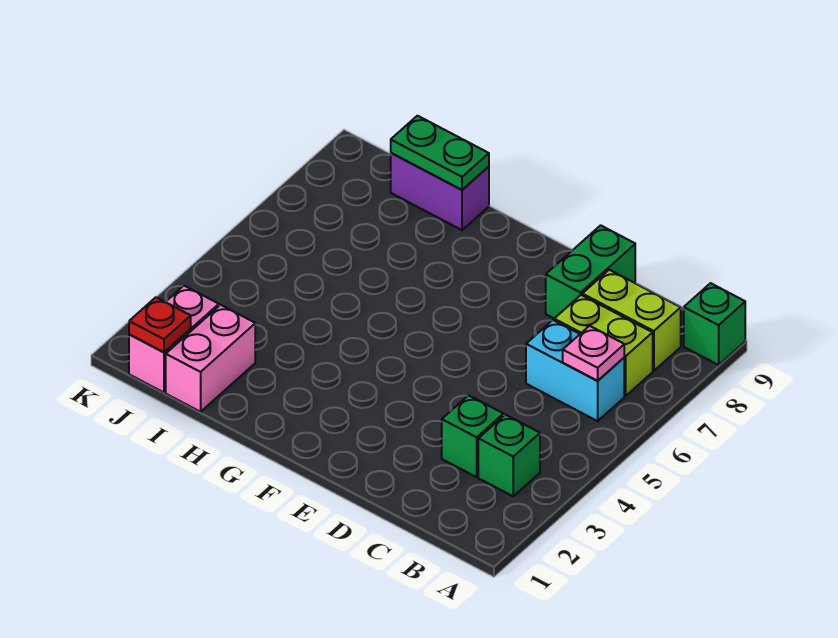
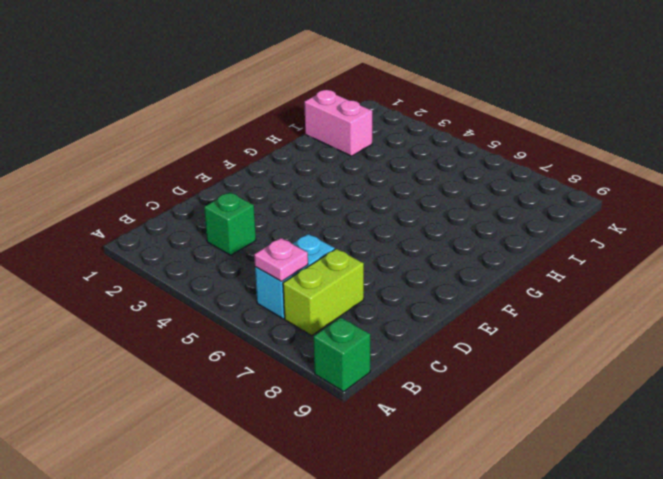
none -> green 1x1 brick [478,415,540,496]
none -> lime 1x2 brick [582,270,681,371]
none -> green 1x2 brick [546,225,635,318]

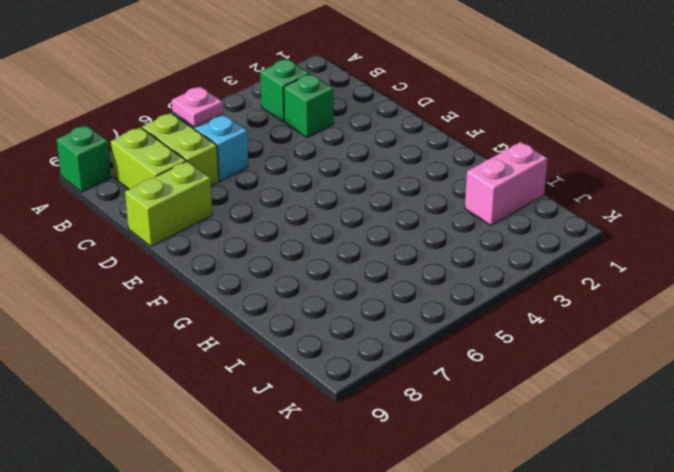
lime 1x2 brick [125,161,212,246] -> green 1x2 brick [546,225,635,318]
none -> purple 1x2 brick [391,153,489,230]
none -> pink 1x2 brick [129,286,219,393]
none -> green 1x2 plate [391,116,489,190]

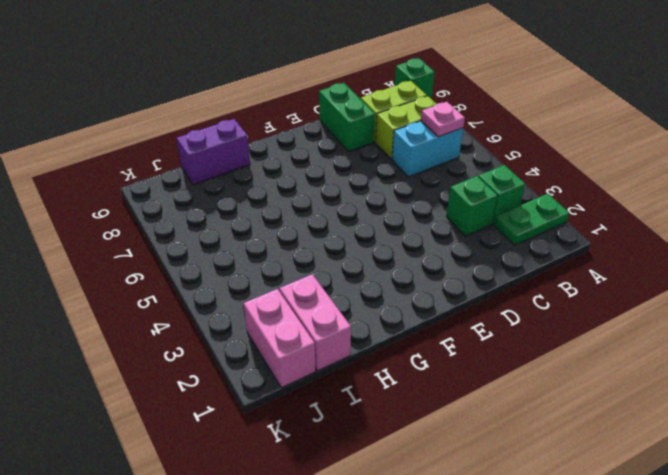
green 1x2 plate [494,194,569,245] -> green 1x2 plate moved to [391,116,489,190]
none -> red 1x1 plate [129,297,191,352]

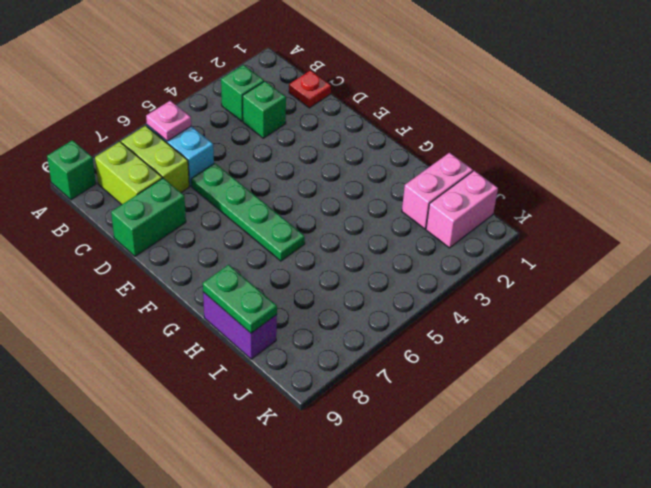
red 1x1 plate [289,70,331,108] -> red 1x1 plate moved to [129,297,191,352]
green 1x4 plate [191,163,305,261] -> none

